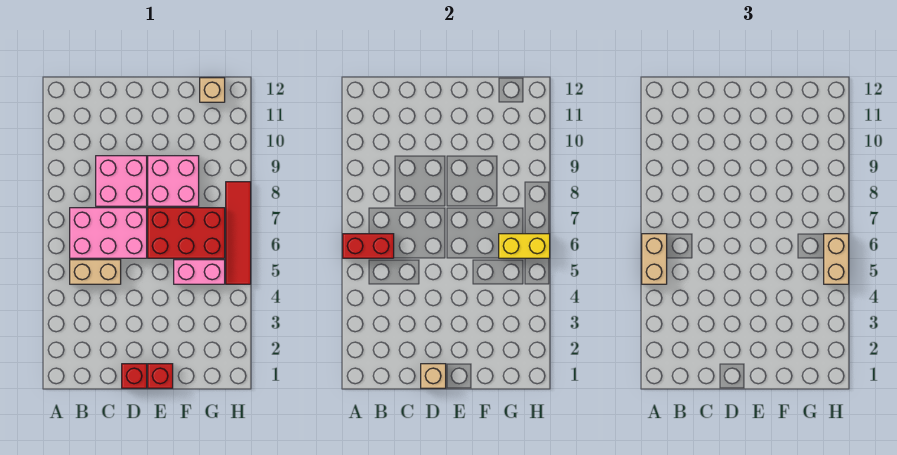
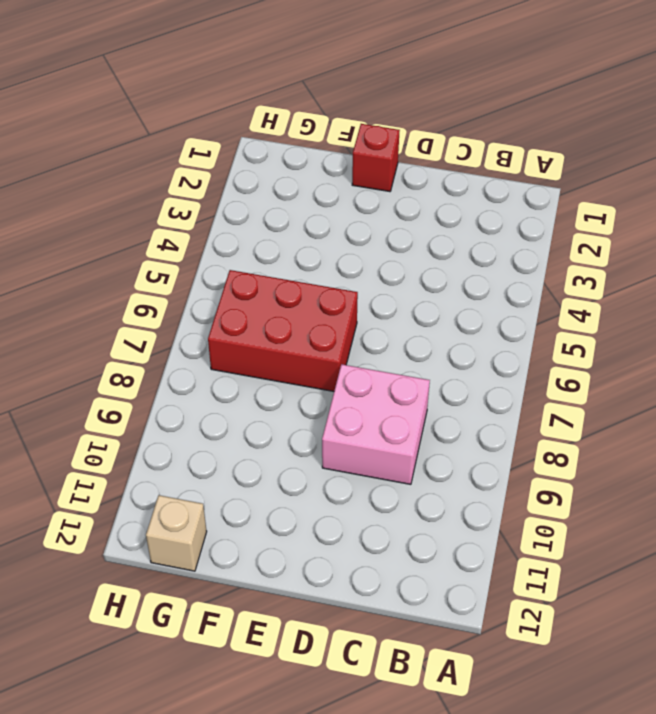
none -> tan 1x2 brick [70,260,121,284]
none -> pink 2x3 brick [70,208,147,258]
none -> red 1x1 brick [122,364,147,388]

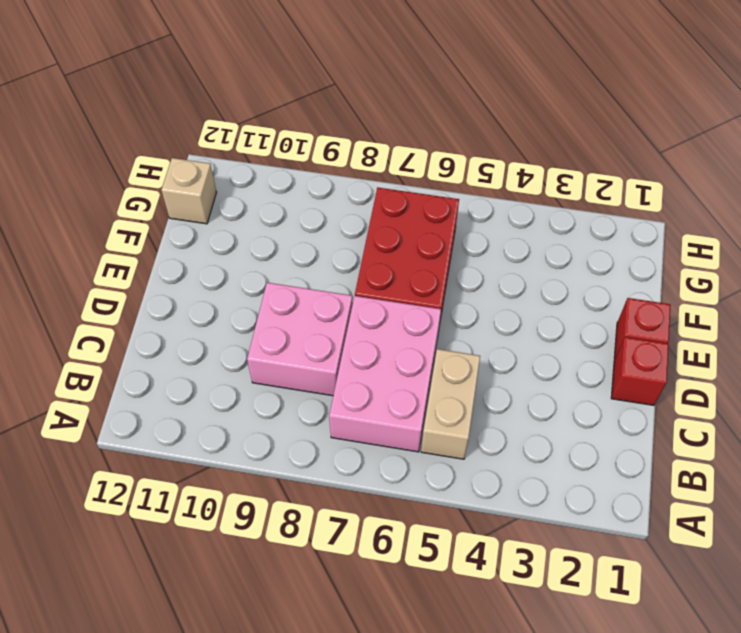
none -> pink 2x2 brick [148,156,199,206]
none -> pink 1x2 brick [174,260,225,284]
none -> red 1x4 tile [226,182,251,284]

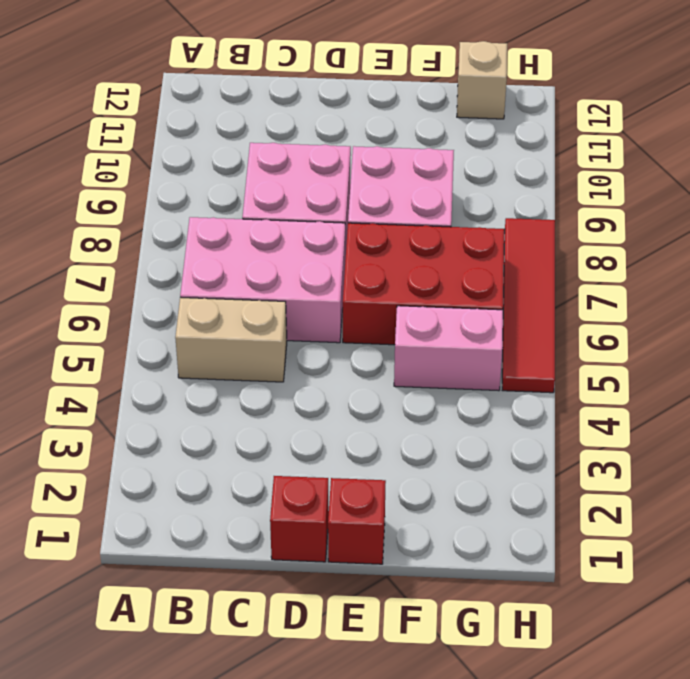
none -> red 1x2 brick [343,234,394,258]
none -> tan 1x1 brick [421,364,446,388]
none -> yellow 1x2 brick [499,234,550,258]

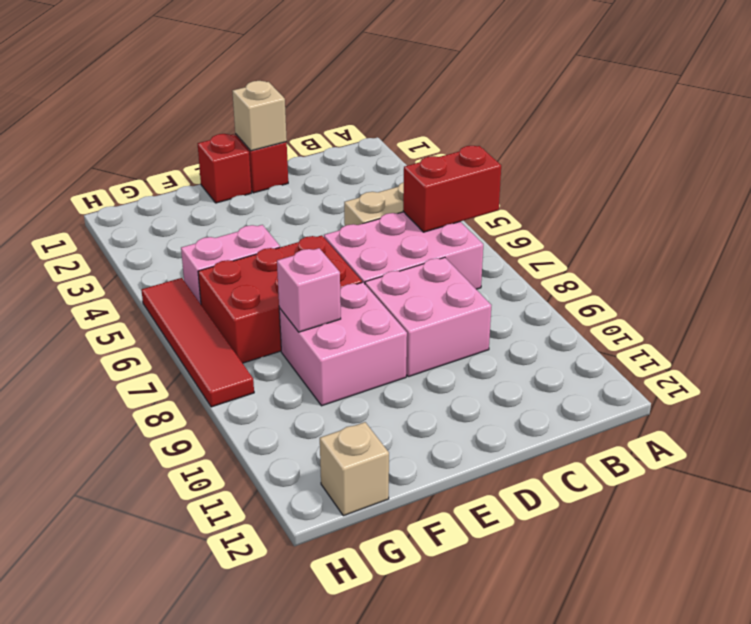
pink 1x1 brick [277,248,341,332] -> none
none -> yellow 1x2 brick [499,234,550,258]
none -> tan 1x2 brick [642,234,667,284]
none -> tan 1x2 brick [824,234,849,284]

